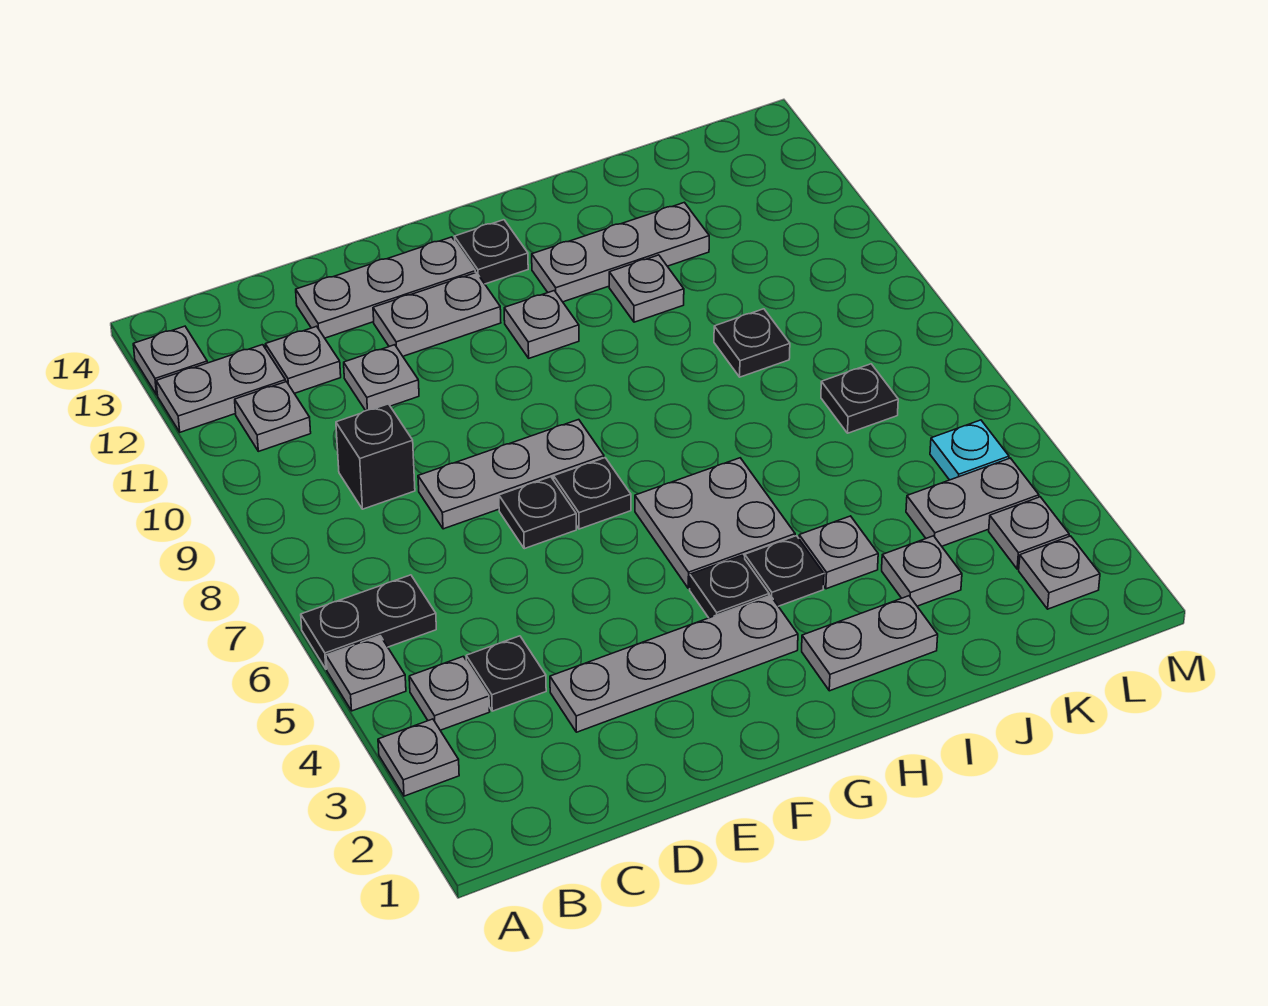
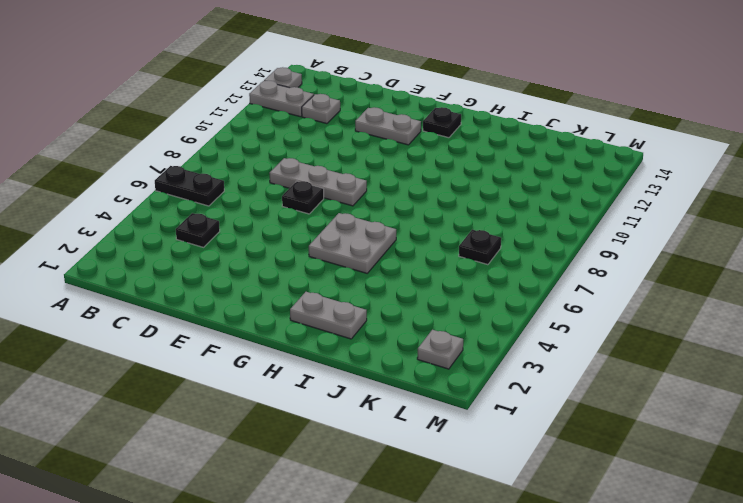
none -> grey 1x1 plate [378,719,459,796]
none -> grey 1x1 plate [326,636,406,711]
none -> grey 1x1 plate [409,656,490,730]
none -> grey 1x1 plate [235,382,311,451]

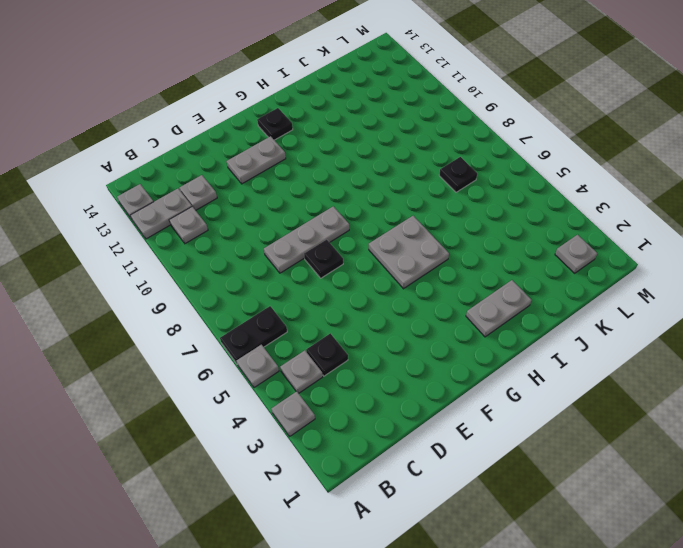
none -> black 1x1 brick [336,404,415,509]
none -> grey 1x4 plate [550,596,798,732]
none -> grey 1x1 plate [344,345,419,411]
none -> grey 1x3 plate [296,237,475,338]

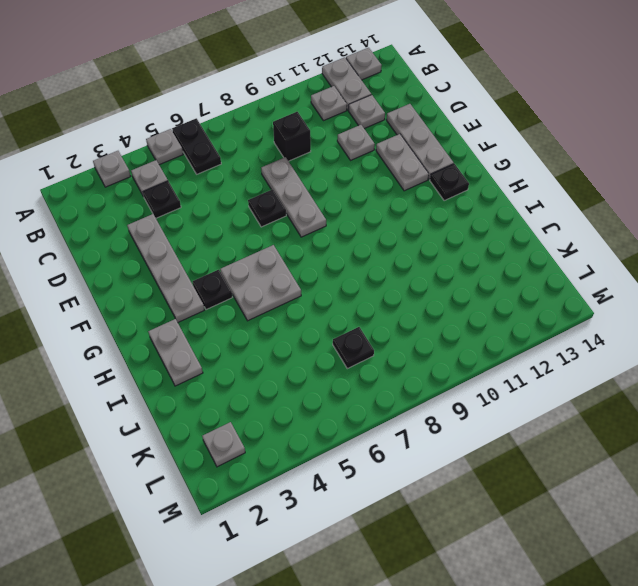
none -> black 1x1 plate [554,458,631,529]
none -> grey 1x1 plate [504,291,579,358]
none -> black 1x1 plate [745,536,824,606]
none -> grey 1x3 plate [532,202,709,302]

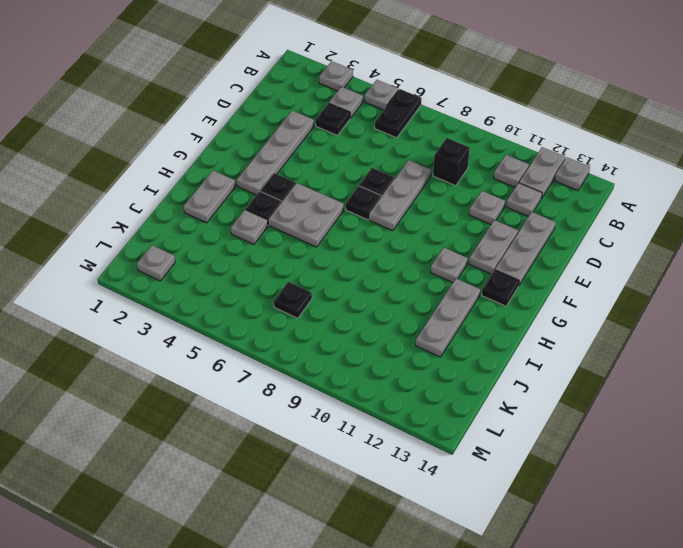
none -> grey 1x1 plate [609,255,684,322]
none -> grey 1x1 plate [882,536,962,606]
none -> black 1x1 plate [714,309,790,377]
none -> grey 1x2 plate [906,458,1039,546]

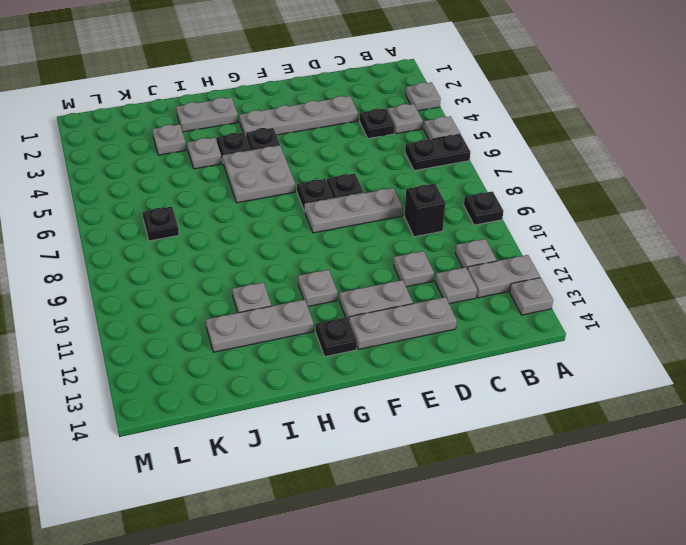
black 1x1 plate [464,191,503,225] -> black 1x1 plate moved to [714,309,790,377]
none -> grey 1x2 plate [906,458,1039,546]
none -> grey 1x1 plate [1019,536,1100,609]
none -> grey 1x1 plate [989,497,1069,569]
none -> cyan 1x1 plate [930,420,1009,480]

